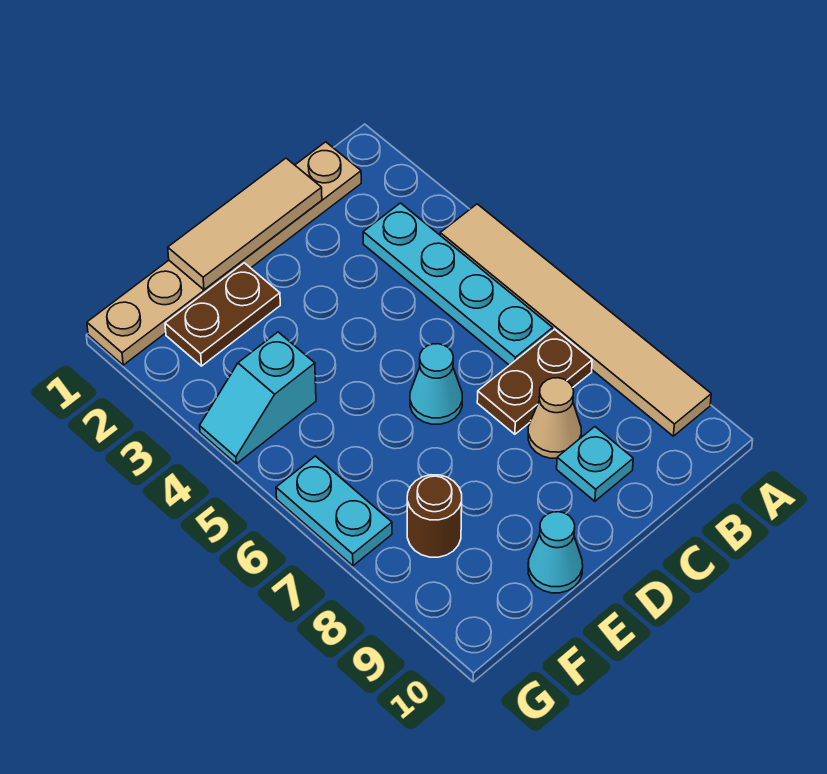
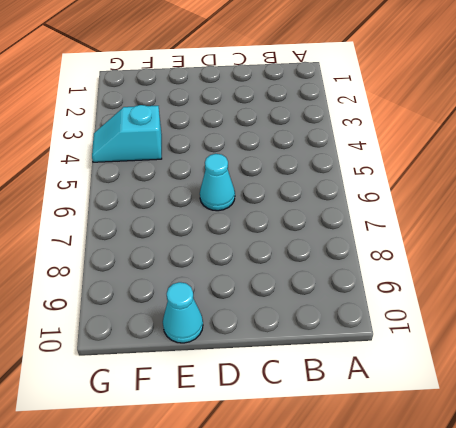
none -> tan 1x6 tile [440,204,711,436]
none -> tan 1x6 plate [87,142,361,365]
none -> cyan 1x4 plate [363,203,553,365]

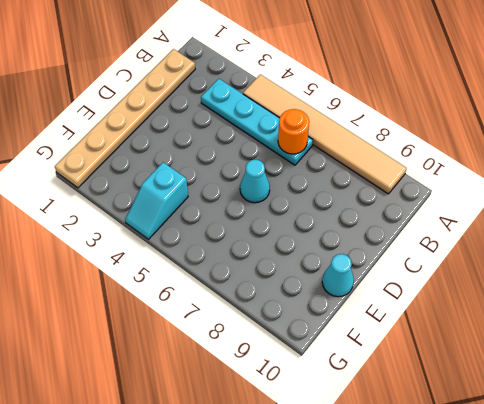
orange 1x1 round brick [278,109,309,154] -> none
none -> brown 1x2 plate [477,329,592,434]
none -> tan 1x1 cone [528,378,581,458]
none -> cyan 1x1 plate [557,427,633,501]

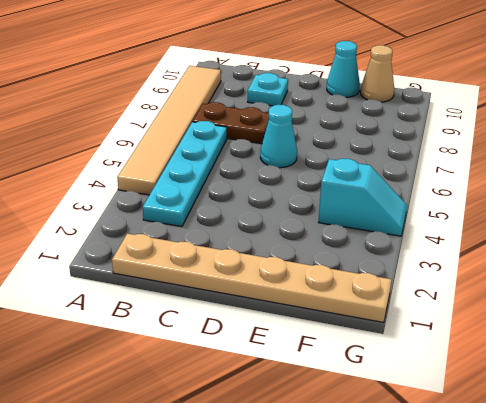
tan 1x1 cone [361,45,394,102] -> tan 1x1 cone moved to [528,378,581,458]
none -> brown 1x2 plate [165,263,280,366]
none -> brown 1x1 round brick [407,475,462,557]
none -> cyan 1x2 plate [276,456,392,566]

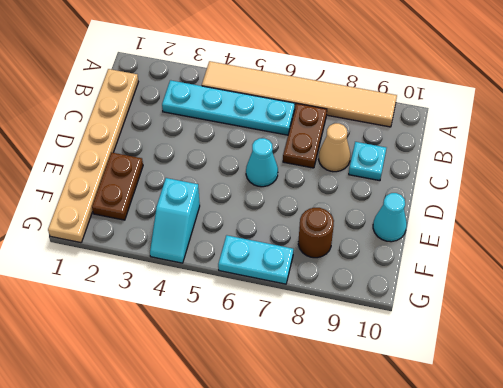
none -> tan 1x3 tile [168,158,322,290]

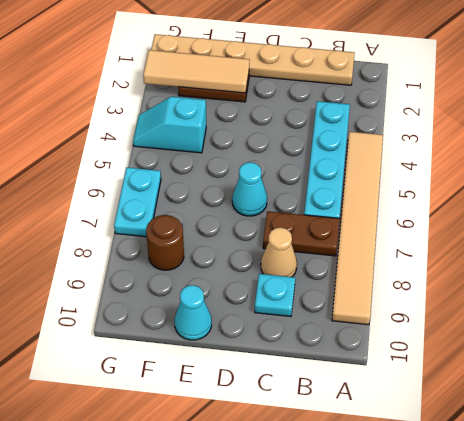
tan 1x3 tile [143,50,249,93] -> tan 1x3 tile moved to [168,158,322,290]

